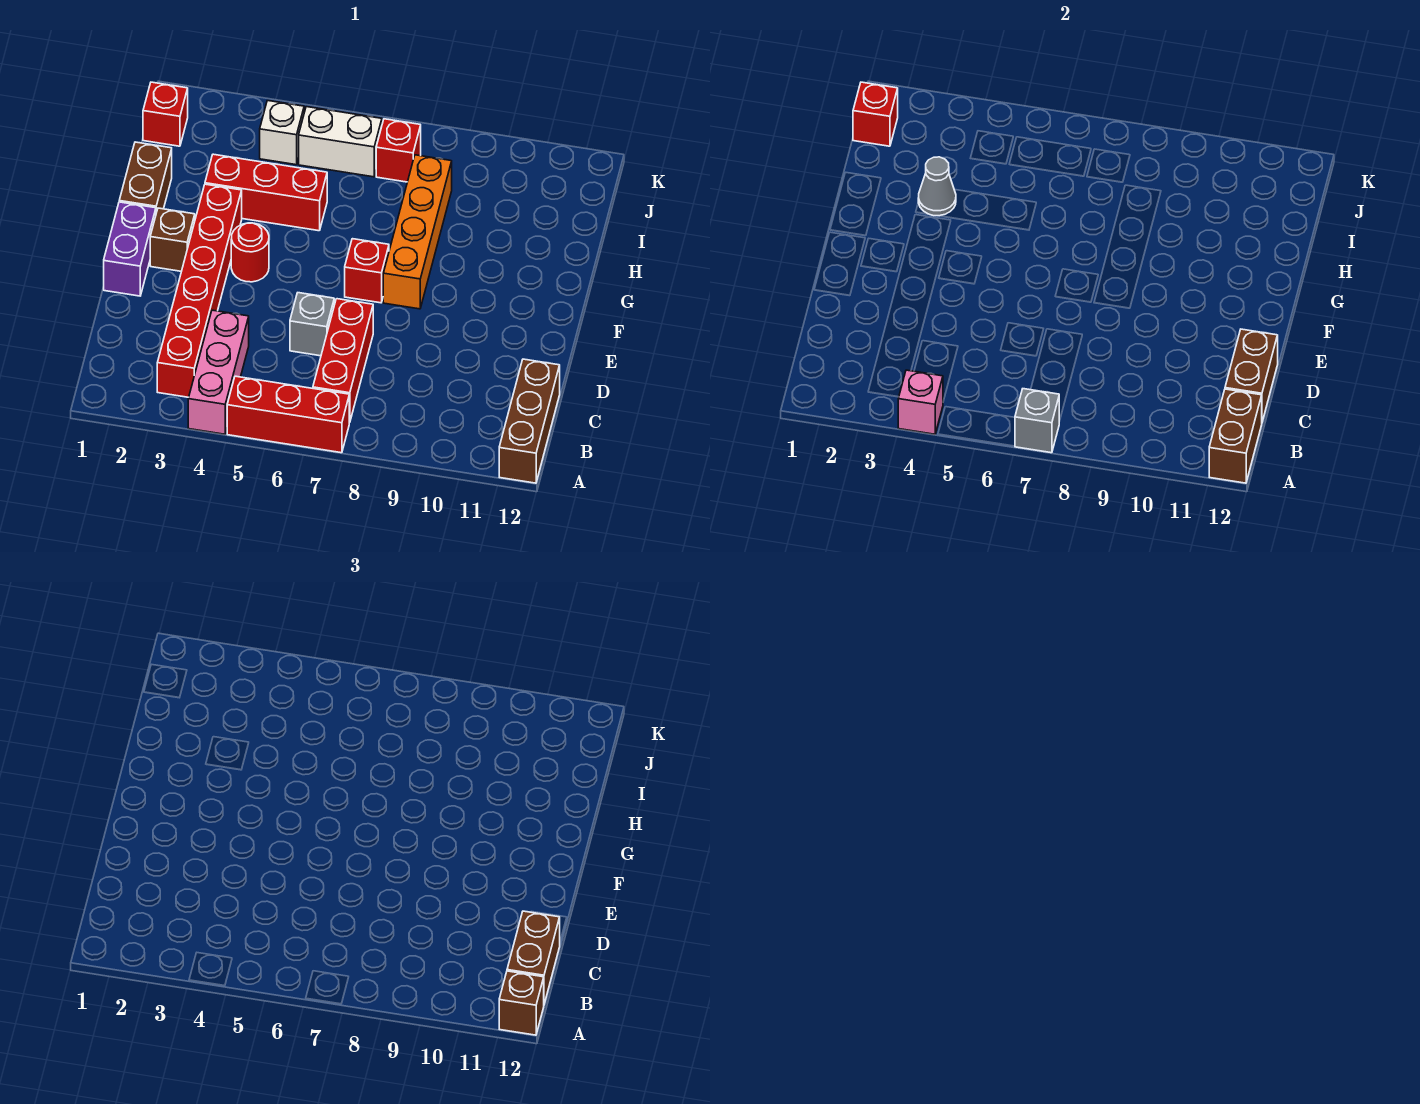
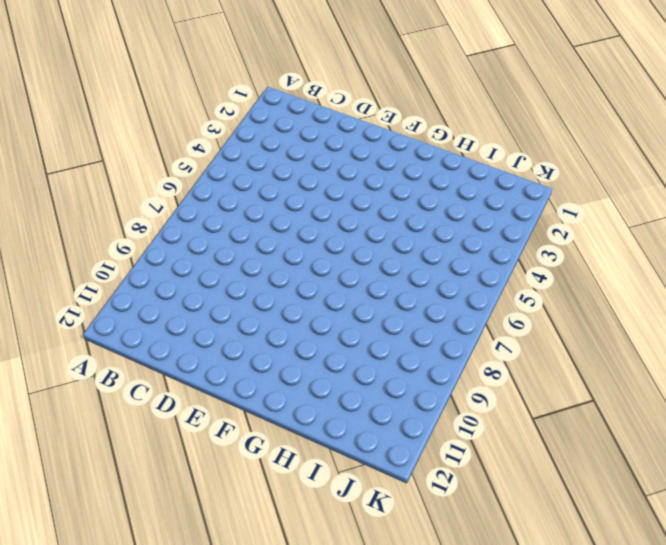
none -> pink 1x3 brick [188,310,249,434]
none -> red 1x3 brick [227,376,349,453]
none -> brown 1x3 brick [499,359,560,483]

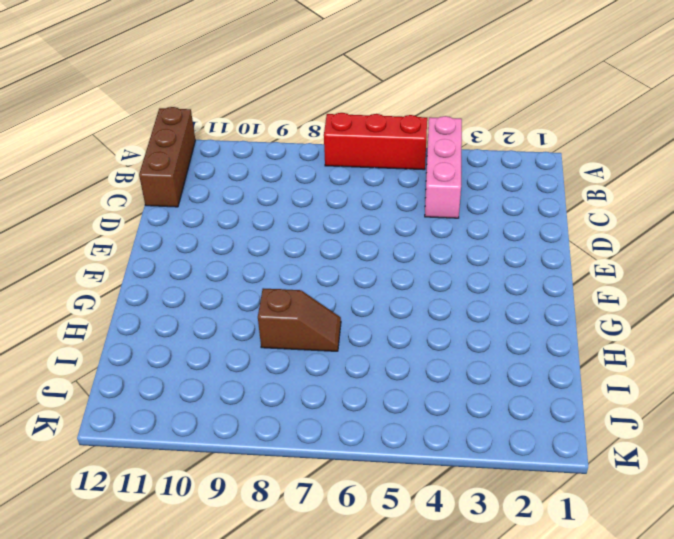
brown 1x2 slope [258,288,341,351] -> orange 1x4 brick [383,155,452,309]
none -> red 1x6 brick [157,184,242,397]
none -> red 1x3 brick [313,299,373,423]
none -> grey 1x1 brick [290,293,334,356]

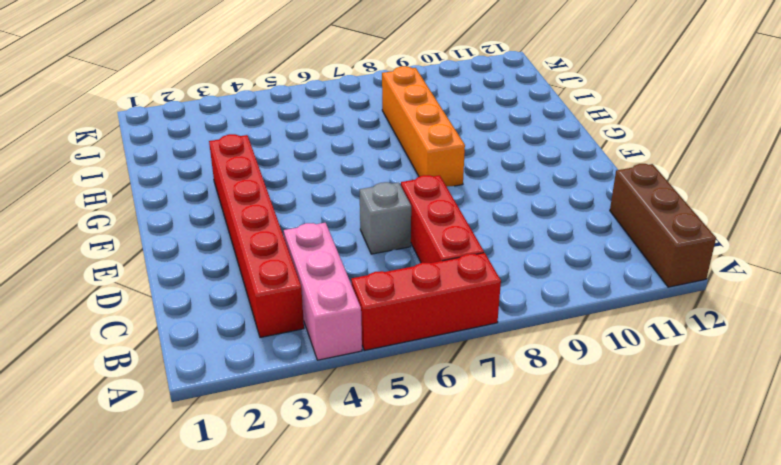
none -> purple 1x2 brick [104,202,156,296]
none -> brown 1x1 brick [150,208,195,271]
none -> red 1x1 round brick [231,223,269,282]

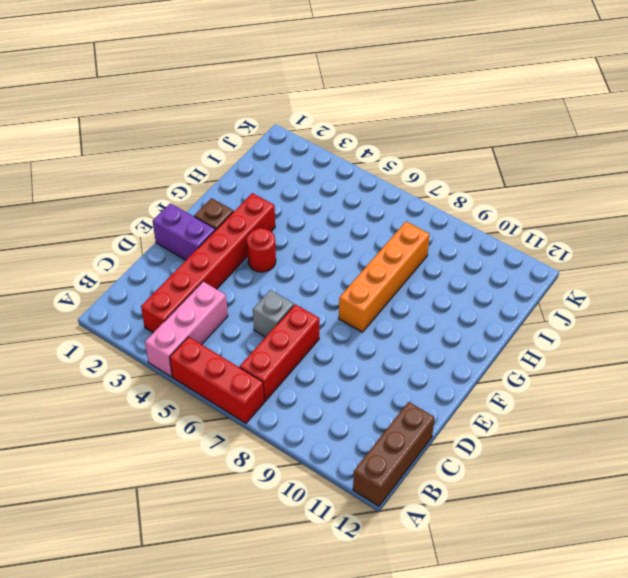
purple 1x2 brick [153,203,215,260] -> purple 1x2 brick turned to [104,202,156,296]
none -> red 1x1 brick [345,239,389,303]
none -> brown 1x2 brick [119,142,172,213]
none -> red 1x3 brick [205,154,327,231]

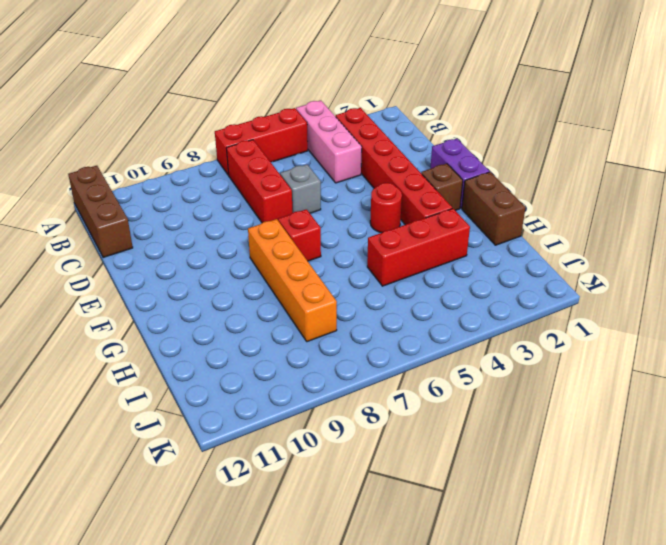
none -> red 1x1 brick [143,82,188,146]
none -> white 1x1 brick [260,101,304,165]
none -> white 1x2 brick [299,107,382,177]

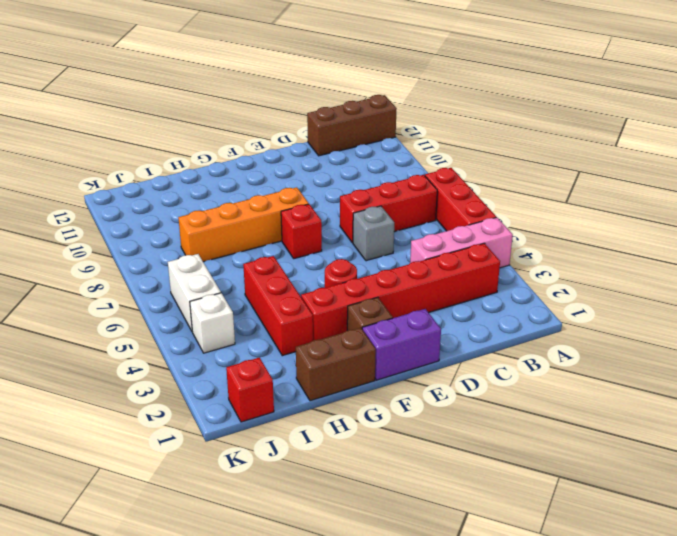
none -> red 1x1 brick [376,119,421,182]
none -> pink 1x1 brick [898,370,943,434]
none -> grey 1x1 brick [1015,389,1059,453]

